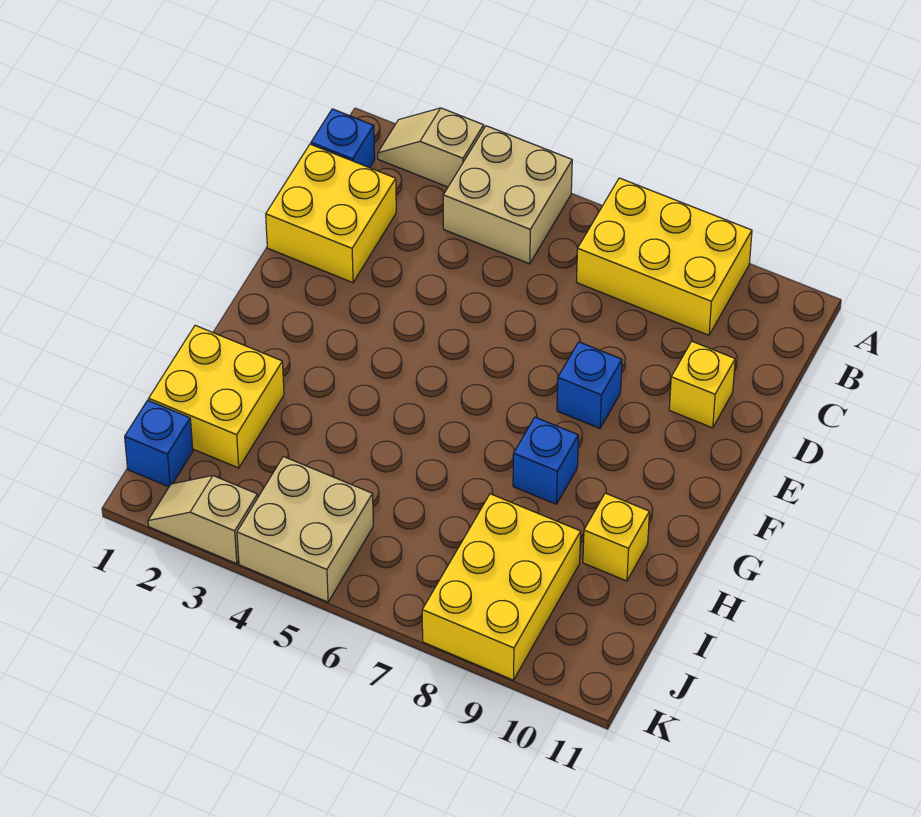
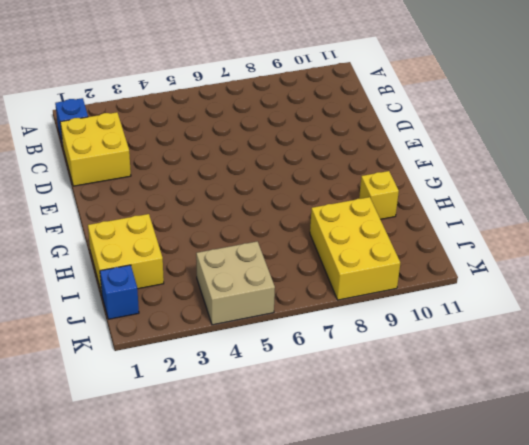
none -> tan 1x2 slope [378,108,484,187]
none -> tan 2x2 brick [443,126,572,264]
none -> yellow 2x3 brick [577,178,752,335]

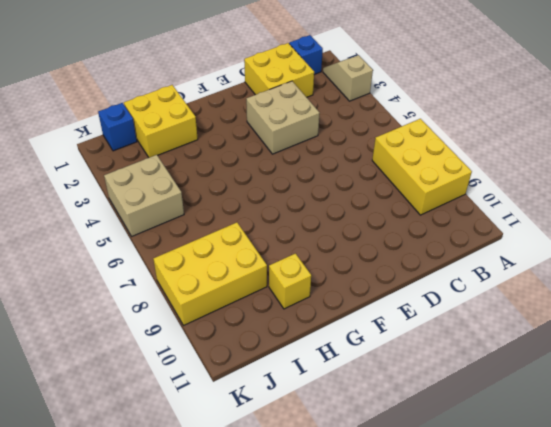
tan 2x2 brick [246,81,319,154] -> tan 2x2 brick moved to [443,126,572,264]
none -> yellow 1x1 brick [669,341,735,428]
none -> blue 1x1 brick [557,342,622,428]
none -> blue 1x1 brick [513,417,579,504]

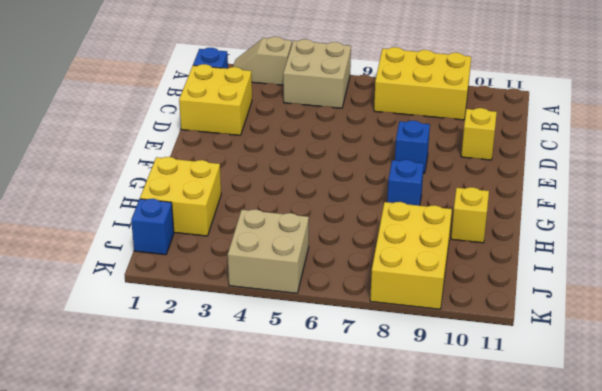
none -> tan 1x2 slope [148,476,258,564]

